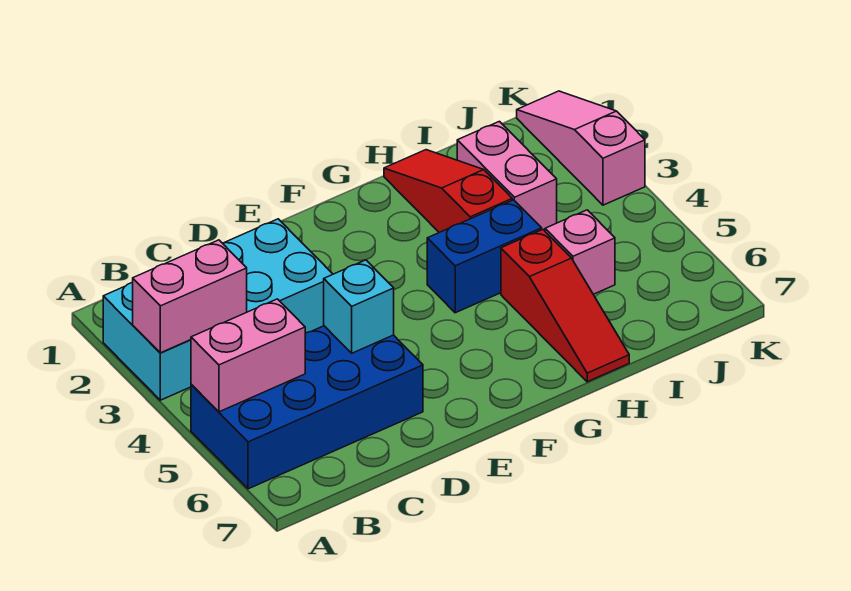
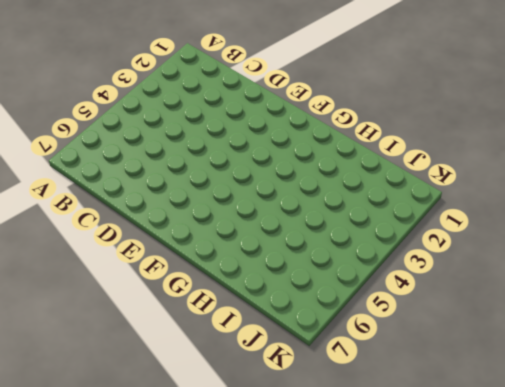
none -> cyan 2x4 brick [103,219,333,400]
none -> blue 2x4 brick [191,326,423,489]

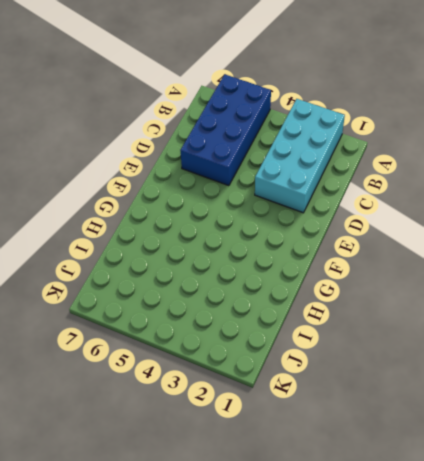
none -> blue 1x2 brick [427,200,542,313]
none -> red 1x3 slope [384,150,512,233]

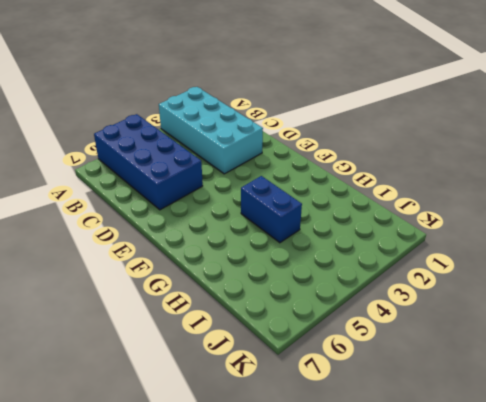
none -> red 1x3 slope [384,150,512,233]
none -> red 1x3 slope [501,230,629,382]

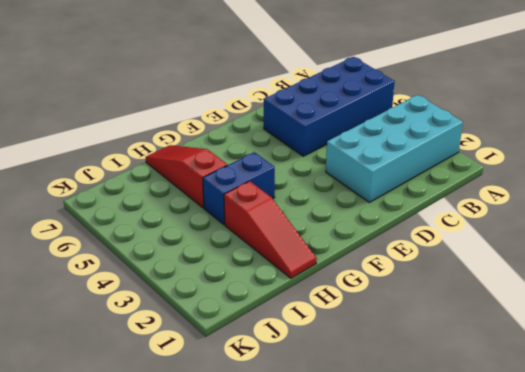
none -> pink 1x2 brick [457,121,557,231]
none -> pink 1x1 brick [545,210,615,294]

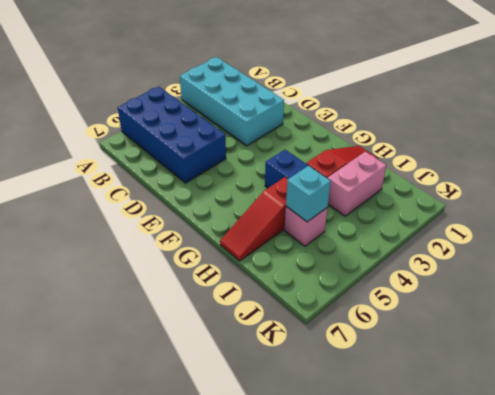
cyan 1x1 brick [286,166,331,222] -> cyan 1x1 brick moved to [324,260,394,353]
none -> pink 1x3 slope [517,91,645,205]
none -> pink 1x2 brick [133,240,247,353]

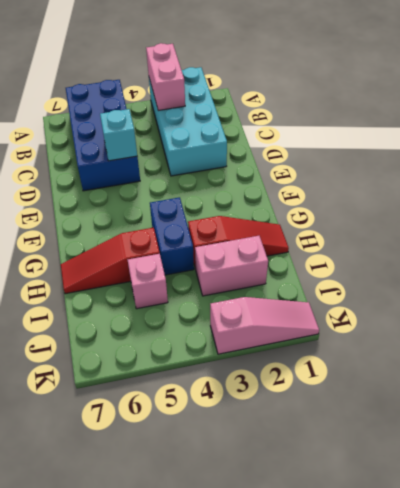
none -> pink 1x2 brick [191,299,305,412]

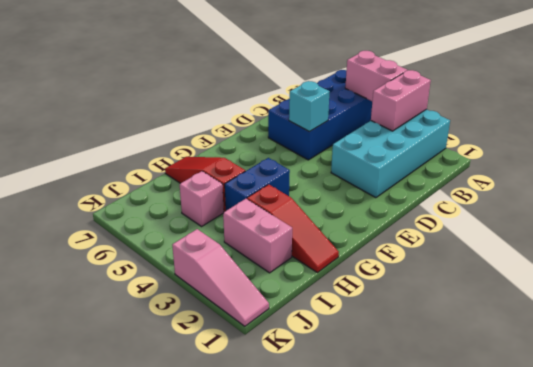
pink 1x2 brick [345,51,407,101] -> pink 1x2 brick turned to [191,299,305,412]

